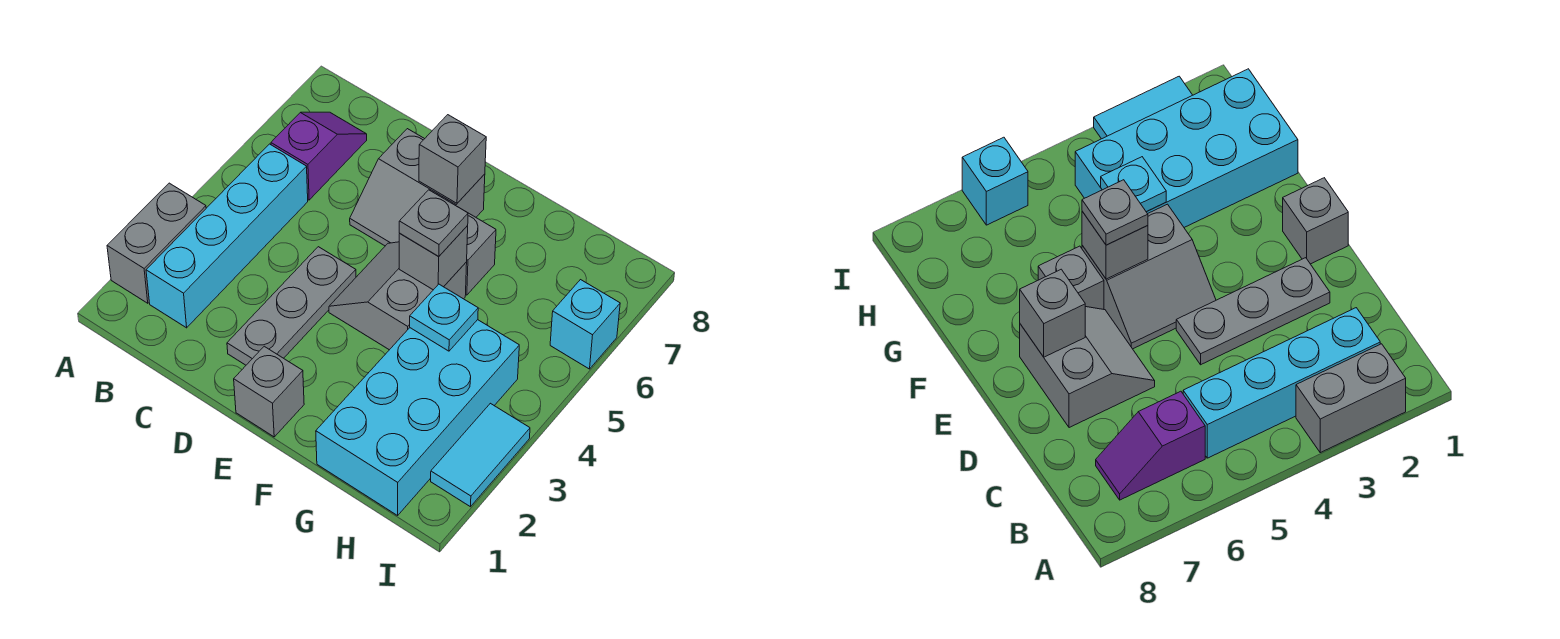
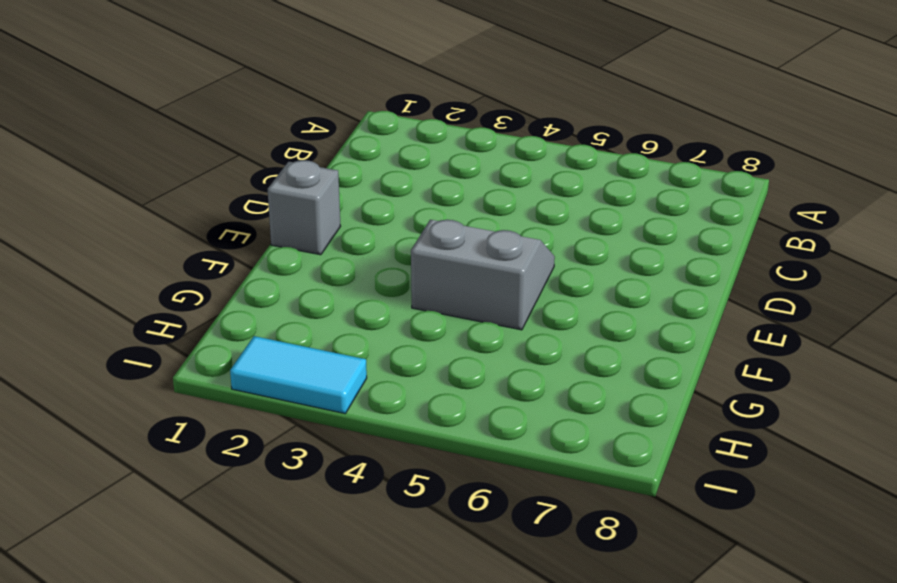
none -> grey 1x2 brick [107,183,206,303]
none -> cyan 1x4 brick [146,144,308,328]
none -> purple 1x2 slope [271,112,367,200]

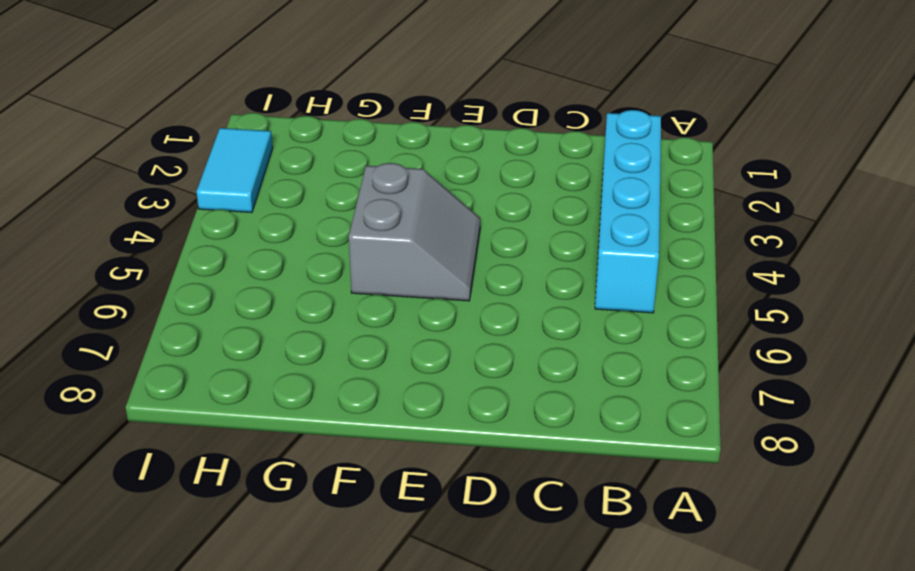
none -> grey 1x2 brick [107,183,206,303]
none -> purple 1x2 slope [271,112,367,200]
none -> grey 1x3 plate [227,247,356,365]

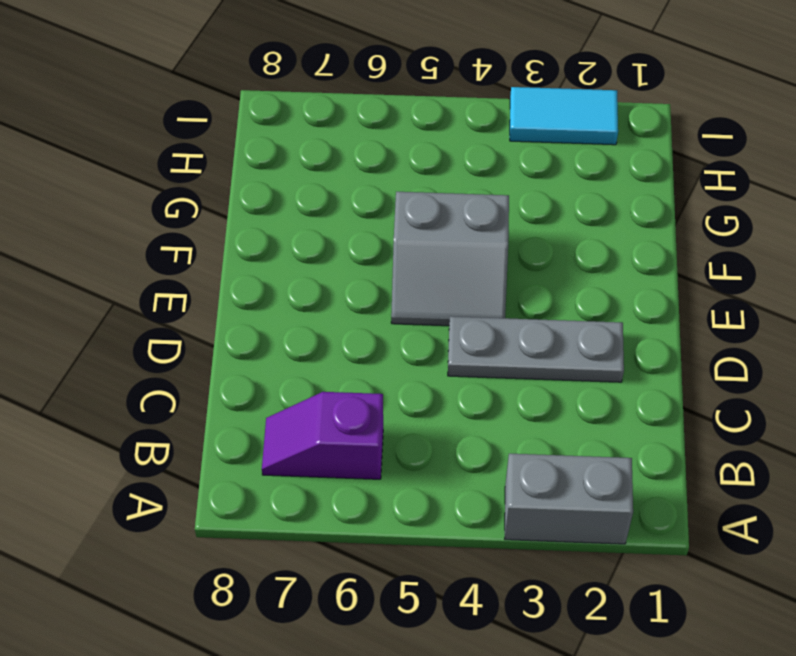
none -> cyan 1x4 brick [146,144,308,328]
none -> grey 2x2 slope [350,129,485,246]
none -> grey 1x1 brick [234,346,304,437]

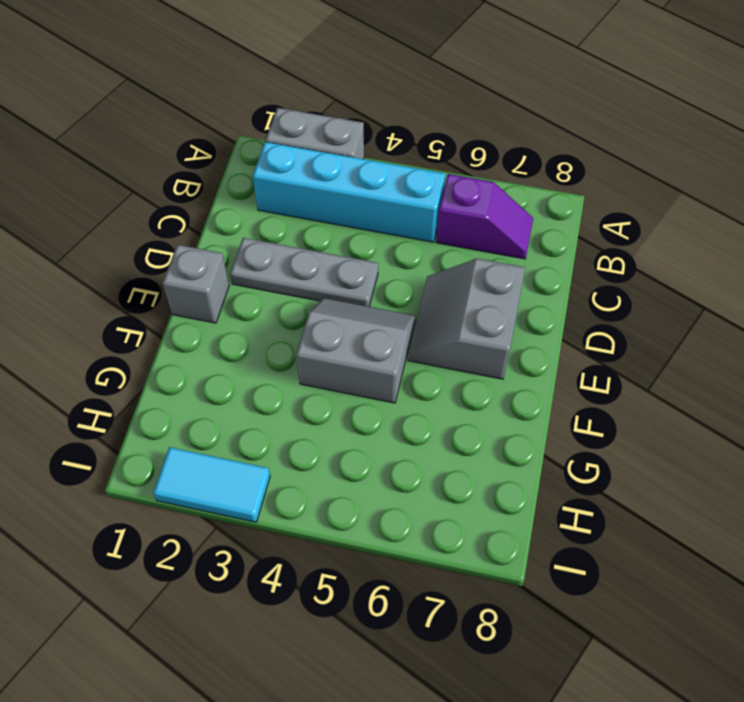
none -> grey 1x1 brick [466,213,496,295]
none -> cyan 2x4 brick [316,320,519,515]
none -> cyan 1x1 brick [550,280,620,369]

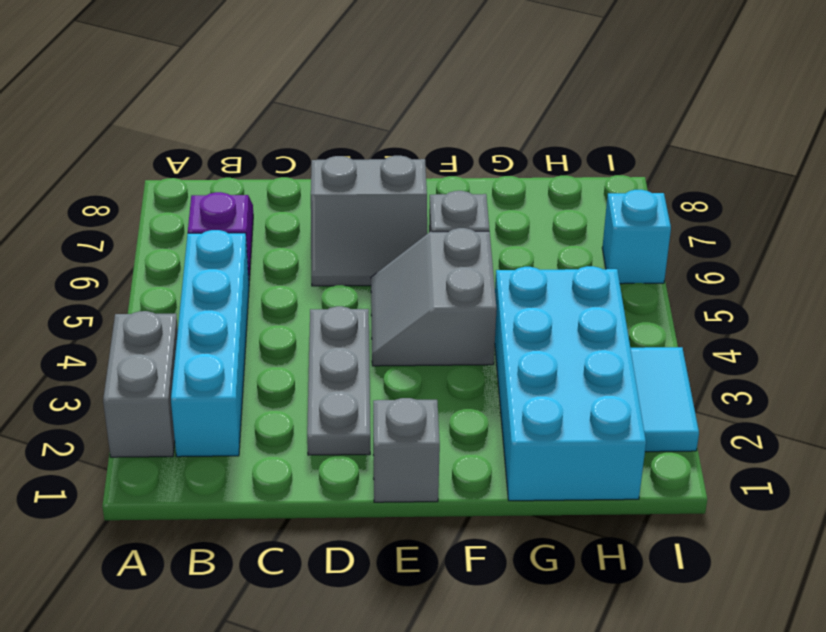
none -> grey 1x1 brick [419,115,486,203]
none -> grey 1x1 brick [399,226,468,290]
none -> cyan 1x1 plate [410,284,478,351]

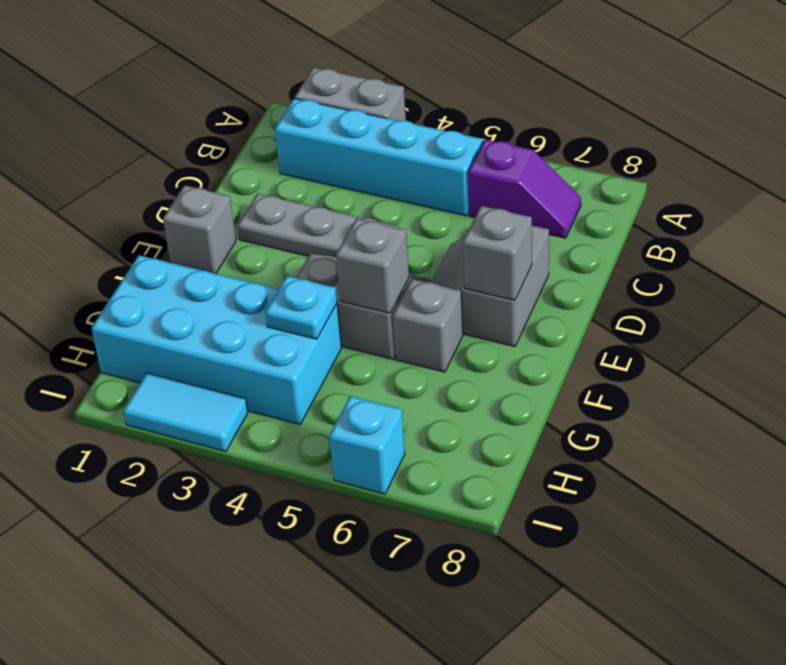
none -> grey 1x1 plate [399,190,468,256]

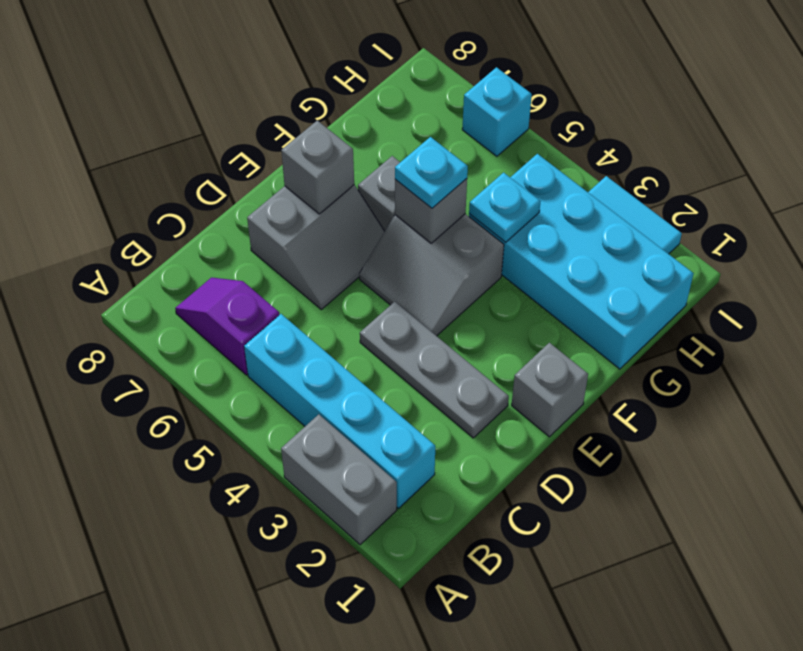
cyan 1x1 plate [395,137,468,208] -> grey 1x1 plate [399,190,468,256]

